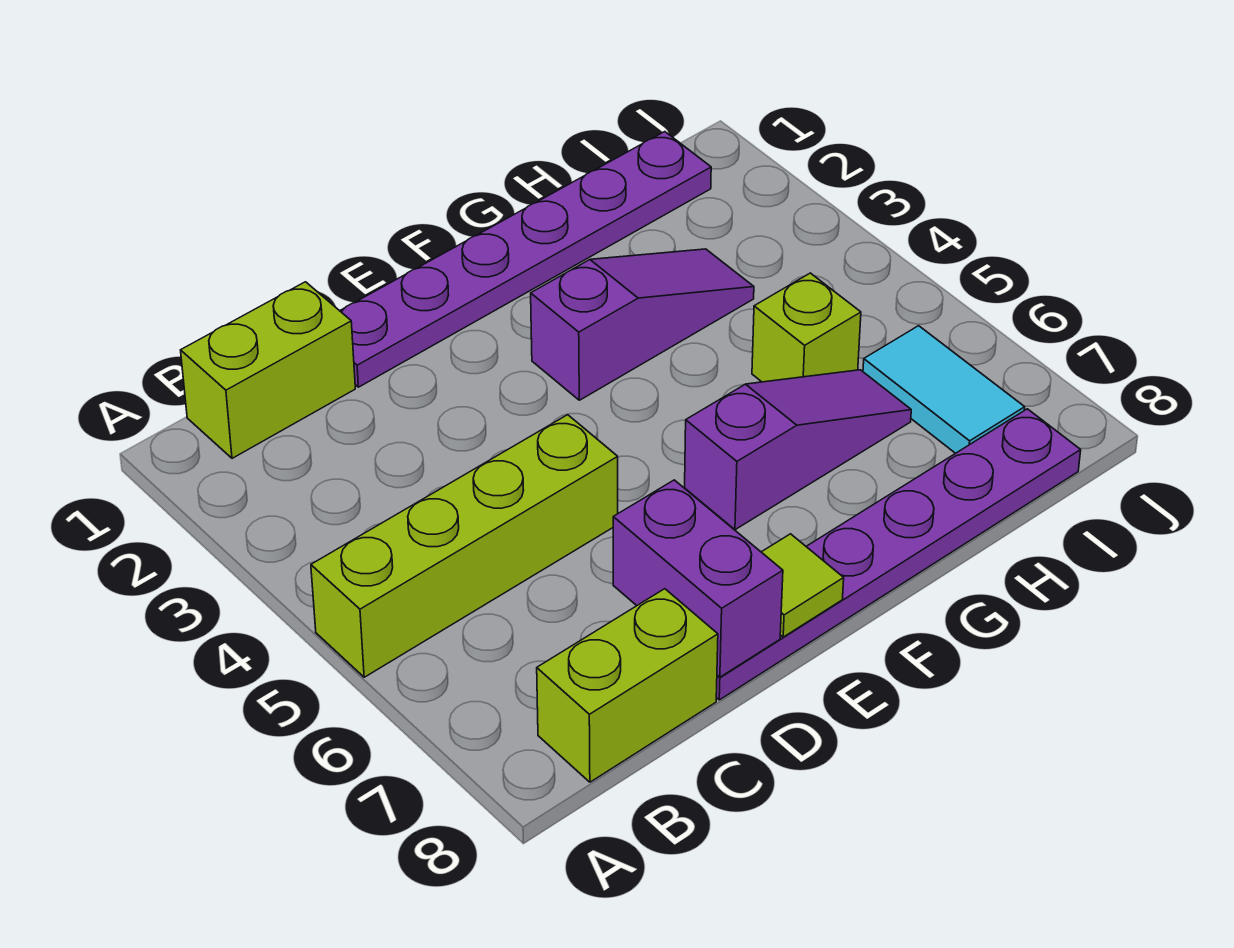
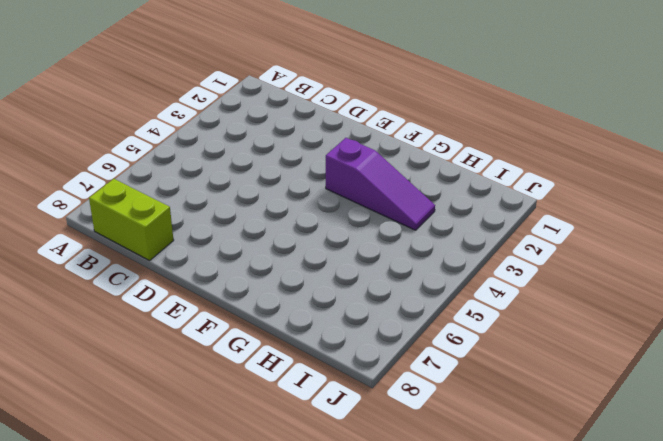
none -> lime 1x4 brick [311,415,618,677]
none -> lime 1x2 brick [181,282,355,458]

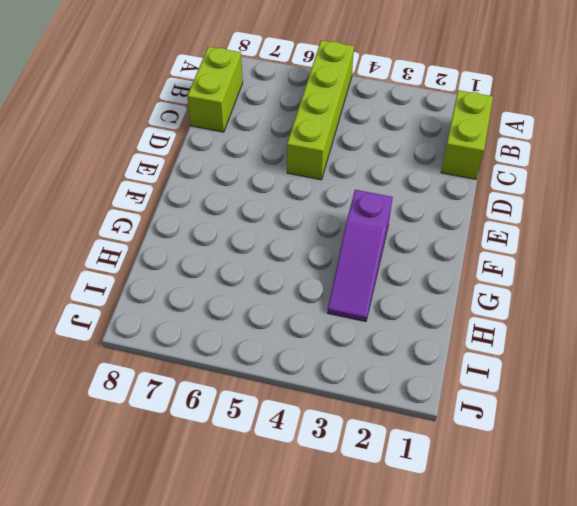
none -> purple 1x6 plate [340,132,711,387]
none -> purple 1x6 plate [716,409,1081,700]

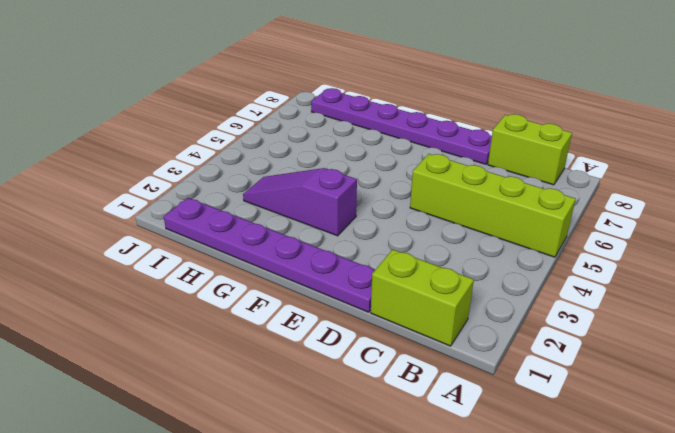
none -> purple 1x3 slope [685,370,911,530]
none -> lime 1x1 brick [752,273,861,382]

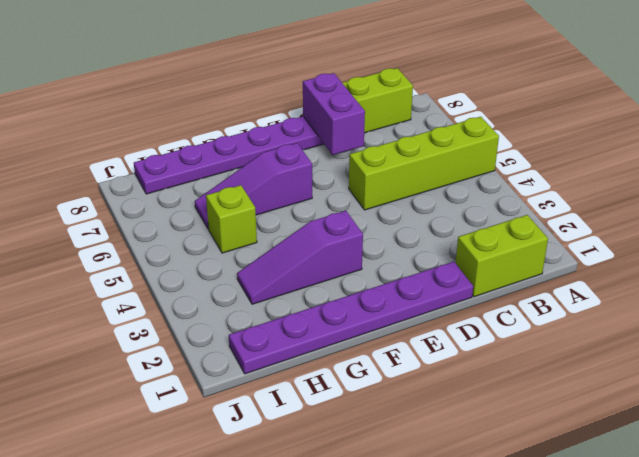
none -> cyan 1x2 tile [863,326,1025,453]
none -> lime 1x1 tile [762,534,844,637]

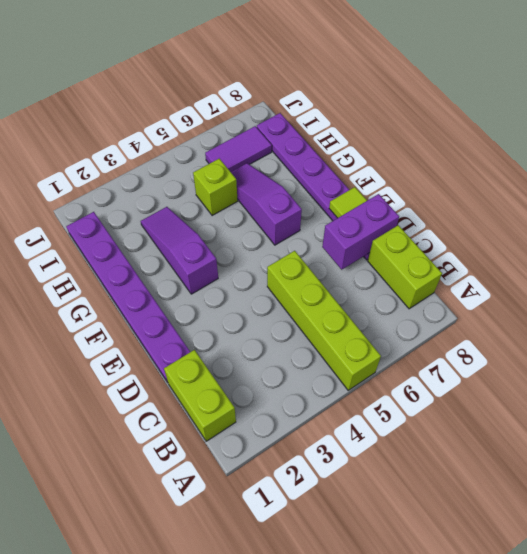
purple 1x2 tile [205,126,272,172] -> cyan 1x2 tile [863,326,1025,453]

